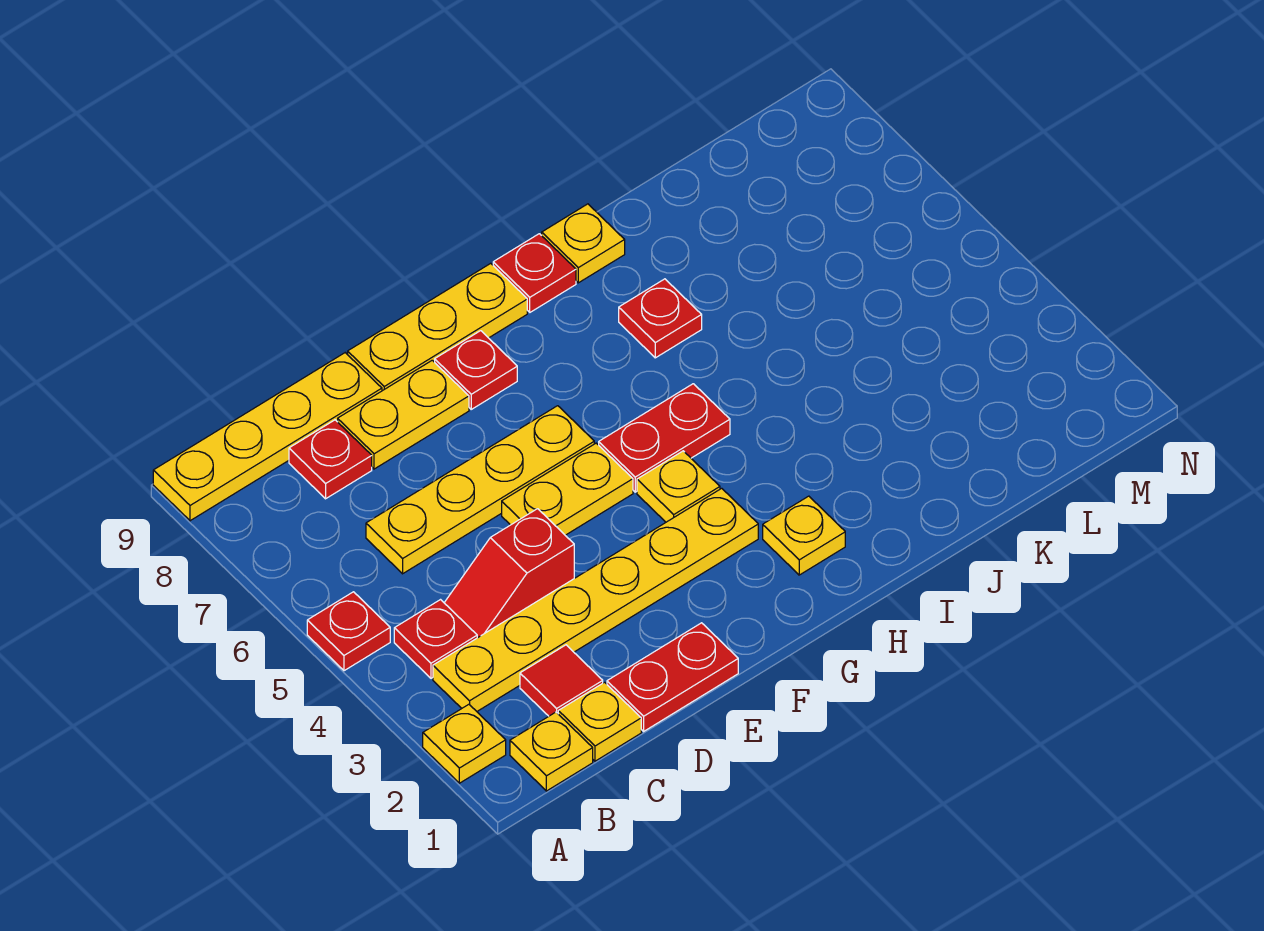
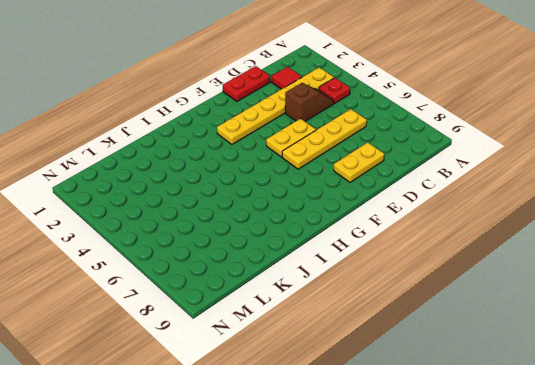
brown 1x2 slope [285,83,334,121] -> red 1x2 slope [444,509,574,638]
none -> yellow 1x1 plate [423,704,506,783]
none -> red 1x1 plate [307,592,390,671]
none -> yellow 1x4 plate [153,353,382,521]

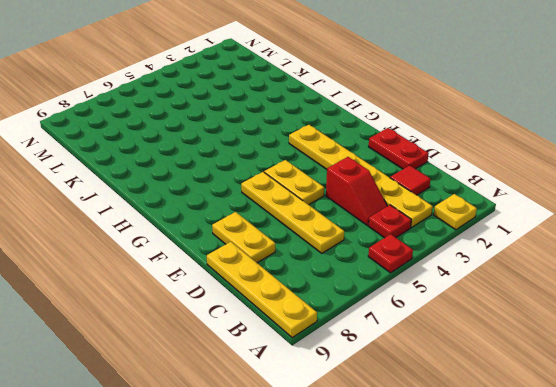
none -> yellow 1x1 plate [510,712,593,791]
none -> yellow 1x1 plate [558,682,641,761]
none -> red 1x1 plate [289,420,372,499]

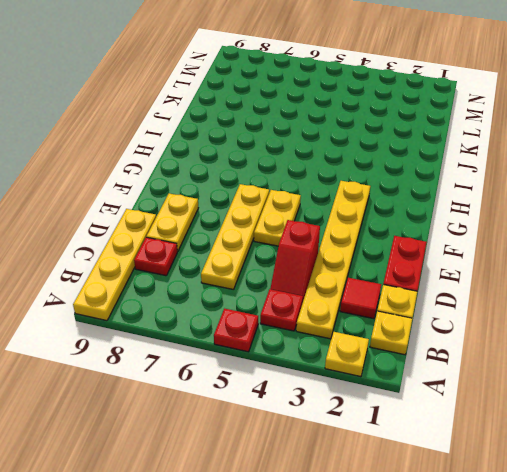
none -> yellow 1x3 plate [348,263,527,391]
none -> red 1x1 plate [435,331,517,409]
none -> yellow 1x1 plate [637,451,720,522]

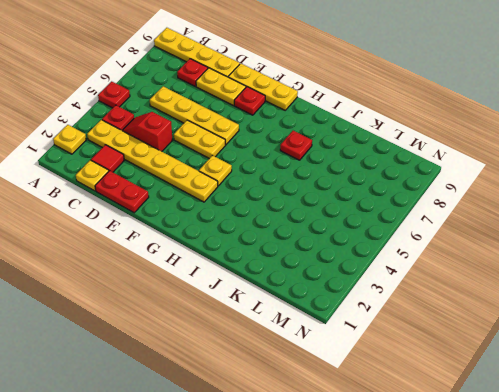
none -> yellow 1x1 plate [510,712,593,791]
none -> red 1x2 plate [599,384,730,492]
none -> yellow 1x1 plate [763,496,845,575]

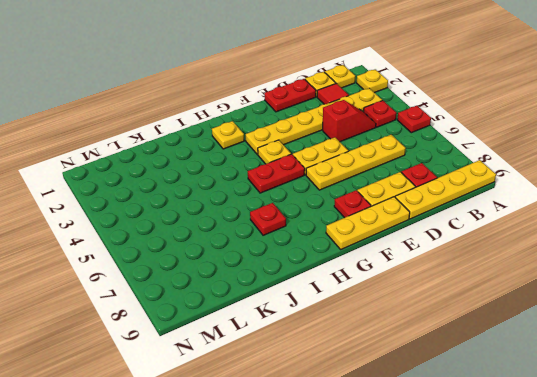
none -> red 1x1 plate [493,234,576,312]
none -> yellow 1x1 plate [542,204,625,283]

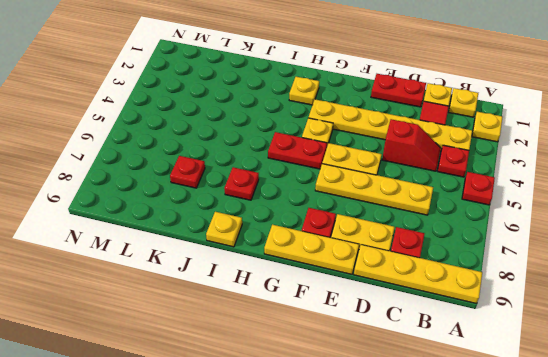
red 1x1 plate [170,156,205,188] -> red 1x1 plate moved to [493,234,576,312]

